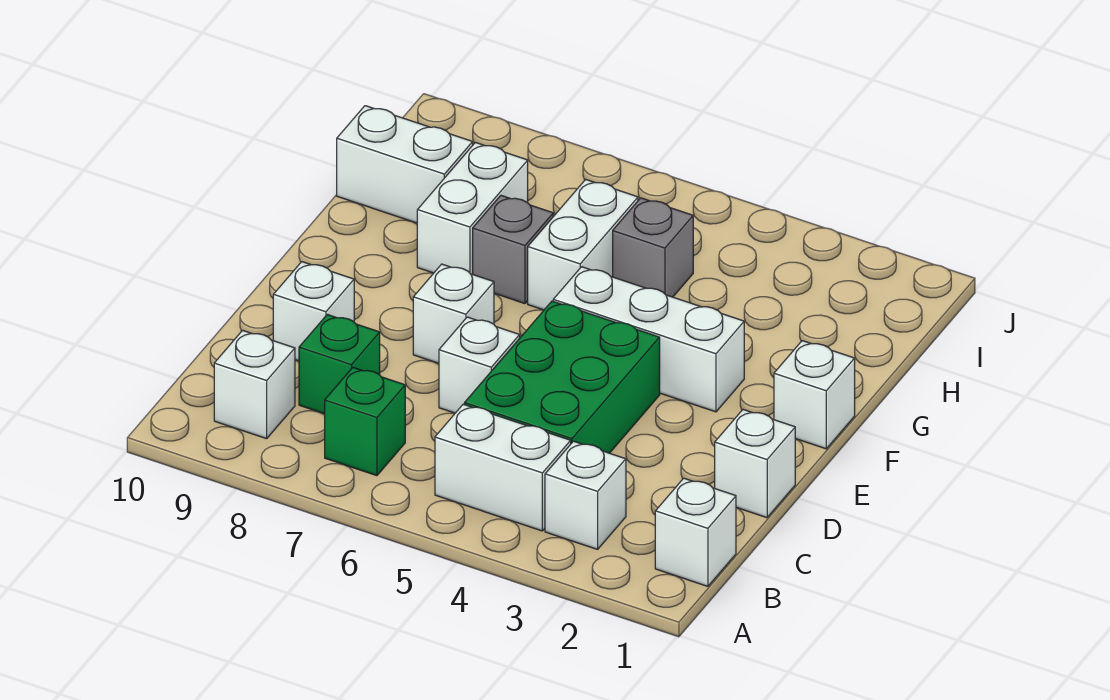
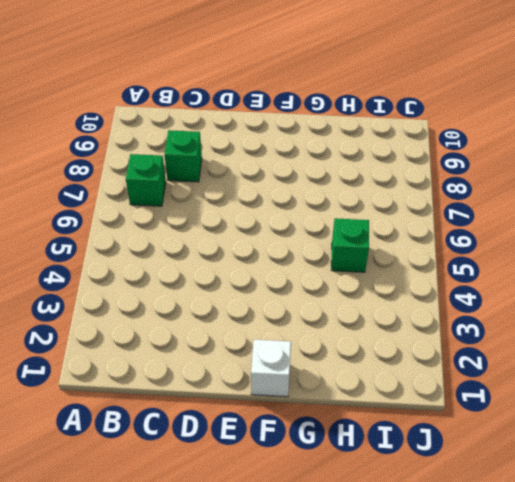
green 1x1 brick [331,218,369,272] -> grey 1x1 brick [613,198,693,297]
none -> white 1x1 brick [655,478,736,586]
none -> white 1x1 brick [545,441,626,549]
none -> white 1x2 brick [435,404,571,531]

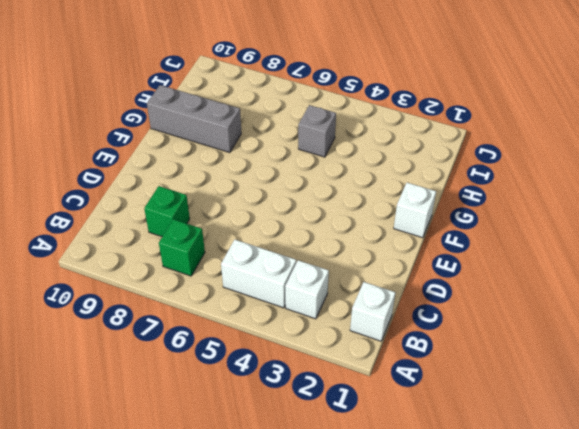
grey 1x3 brick [147,85,241,153] -> white 1x2 brick [417,143,528,274]
none -> white 1x1 brick [214,330,295,439]
none -> green 2x3 brick [464,301,660,453]
none -> white 1x1 brick [715,410,795,518]

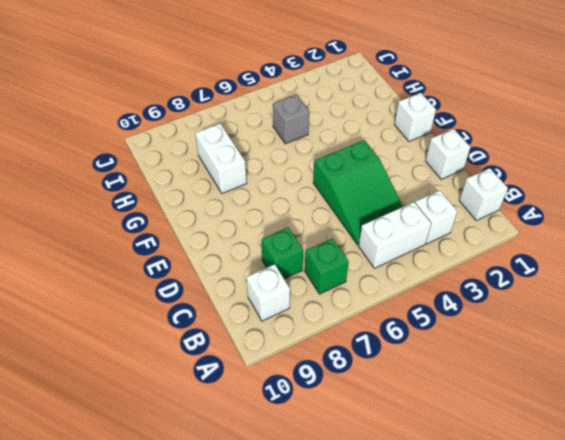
green 2x3 slope [313,140,403,245] -> green 2x3 brick [464,301,660,453]
none -> white 1x1 brick [439,317,520,413]
none -> white 1x1 brick [273,262,354,361]
none -> white 1x1 brick [413,264,494,363]

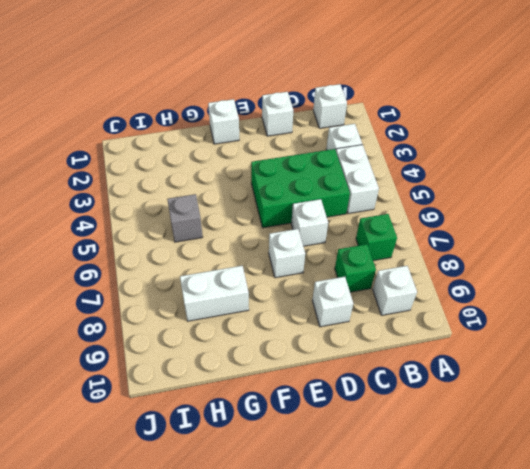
none -> white 1x3 brick [553,267,744,412]
none -> white 1x2 brick [528,179,638,310]
none -> grey 1x1 brick [473,195,553,304]

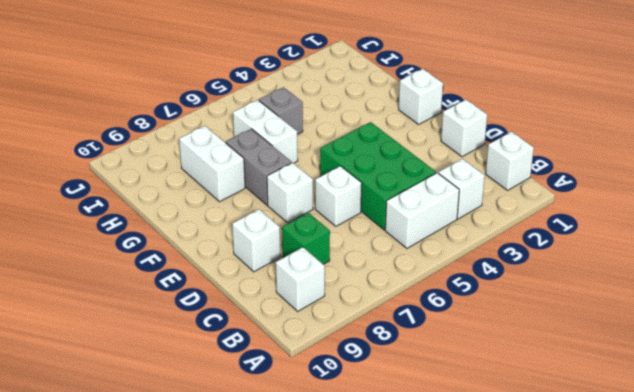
grey 1x2 brick [226,129,292,205] -> grey 1x1 brick [473,195,553,304]
none -> green 1x1 brick [325,368,405,476]
none -> white 1x3 brick [553,267,744,412]
none -> white 1x2 brick [337,106,473,223]

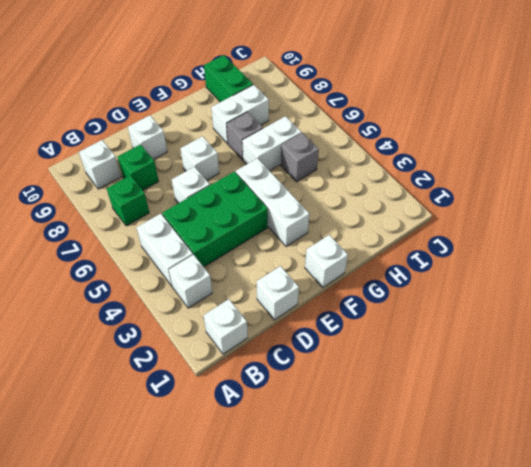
green 1x2 brick [204,55,253,102] -> white 1x2 brick [337,106,473,223]

